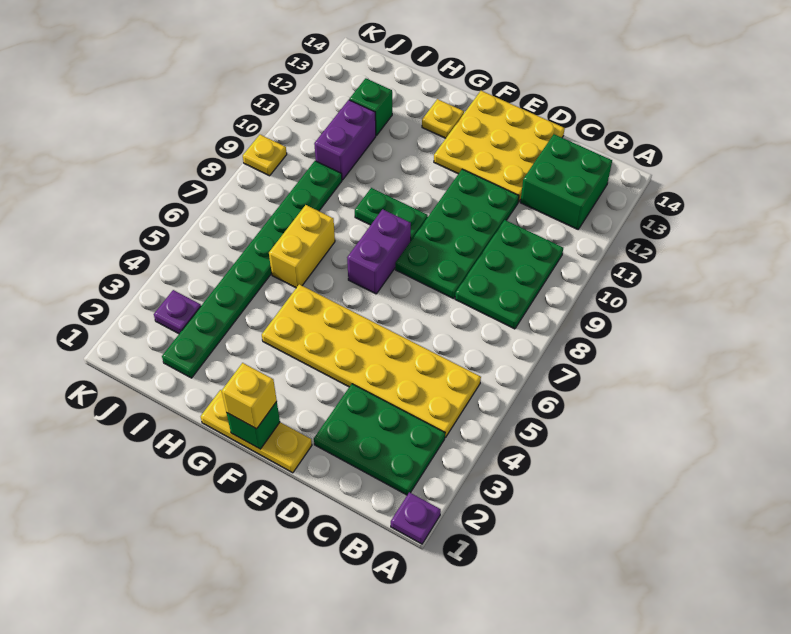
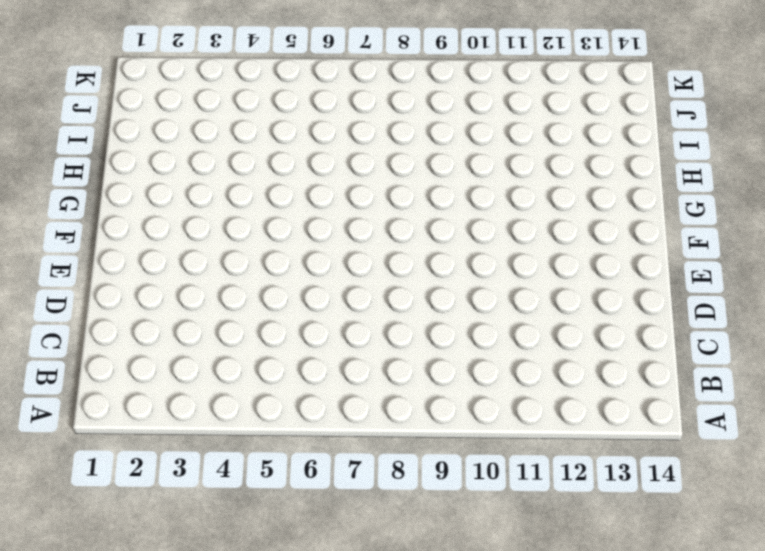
none -> purple 1x1 plate [391,492,441,544]
none -> green 2x3 plate [314,384,445,495]
none -> yellow 2x6 plate [262,284,481,437]

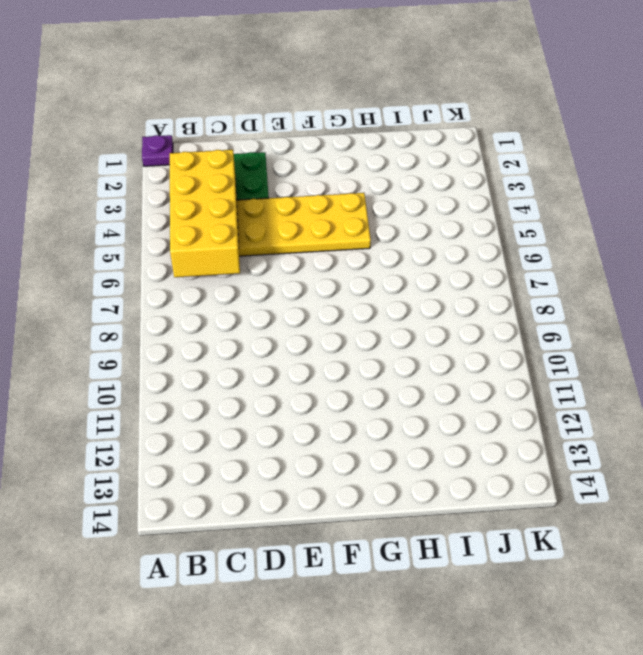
yellow 2x4 brick [170,150,240,277] -> none
none -> green 2x3 plate [455,220,563,329]
none -> green 2x2 brick [520,134,612,229]
none -> green 2x4 plate [395,169,519,299]

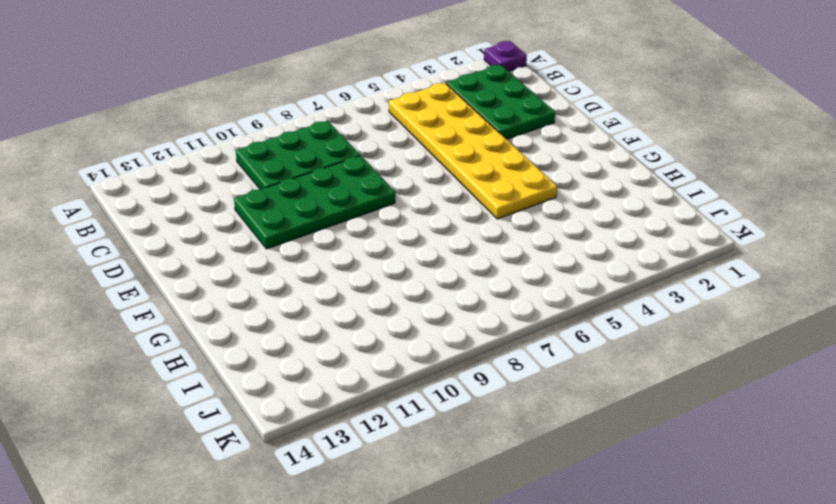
none -> green 2x2 brick [520,134,612,229]
none -> yellow 3x3 plate [434,91,565,202]
none -> yellow 1x3 plate [201,390,312,473]

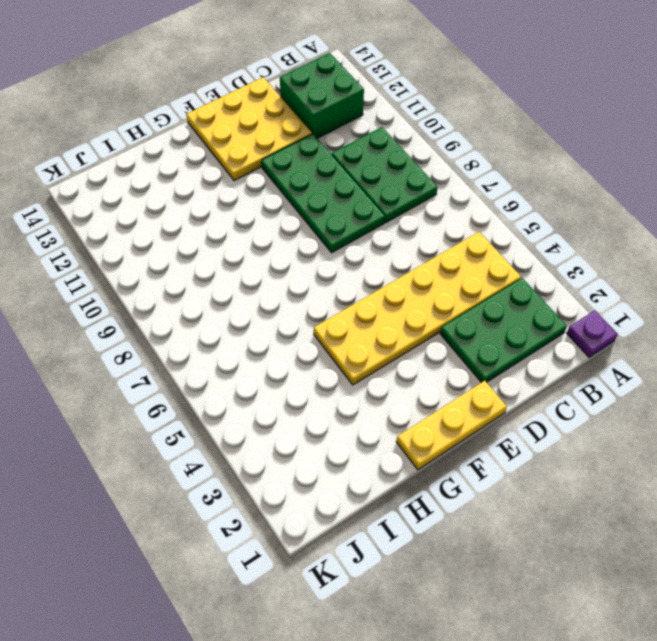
none -> purple 1x2 brick [347,209,411,294]
none -> green 1x2 plate [355,188,428,240]
none -> yellow 1x1 plate [422,99,464,138]

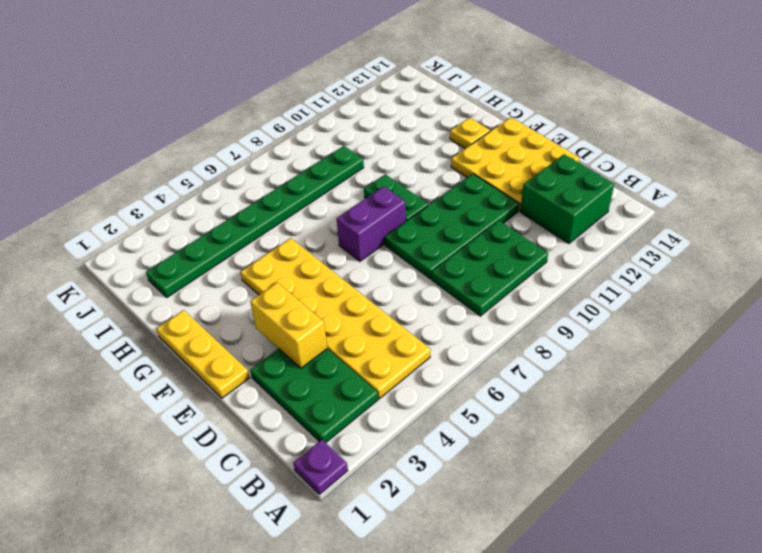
yellow 1x2 brick [250,283,327,368] -> yellow 1x2 brick turned to [269,205,335,288]
none -> purple 1x2 brick [314,100,376,180]
none -> green 1x1 brick [349,78,392,136]
none -> purple 1x1 plate [154,290,201,334]

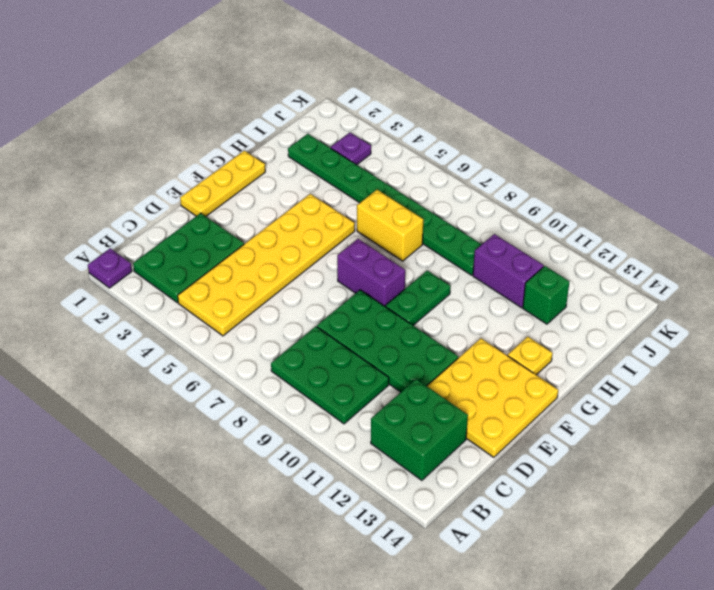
none -> yellow 1x1 plate [243,135,287,176]
none -> green 1x1 brick [227,402,280,449]
none -> yellow 1x1 brick [222,363,277,429]

